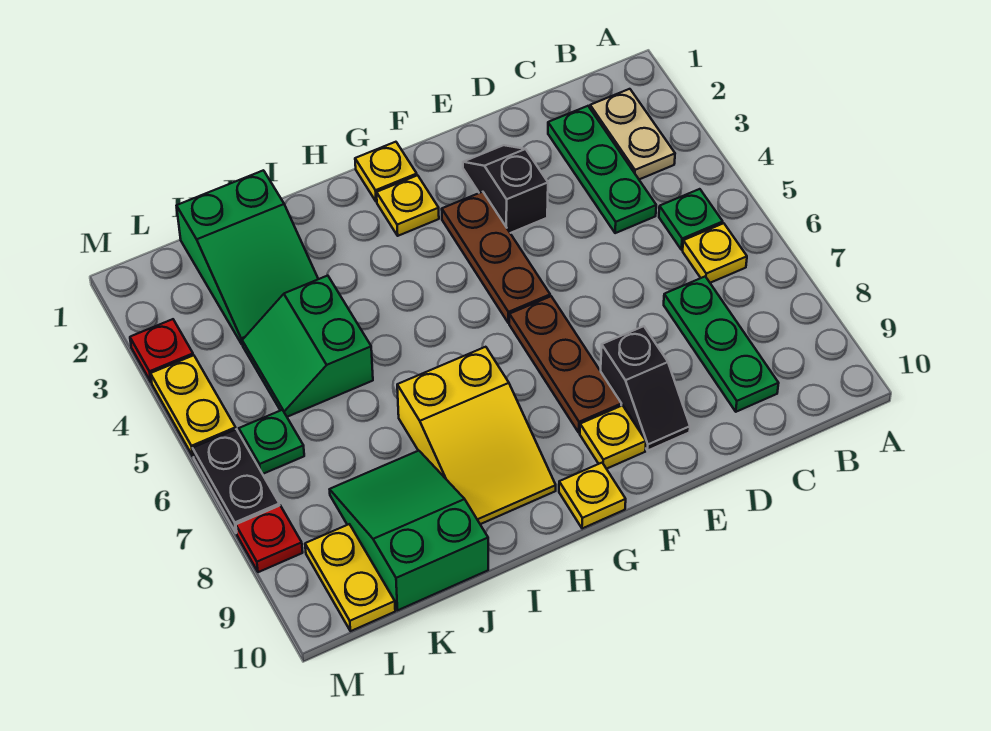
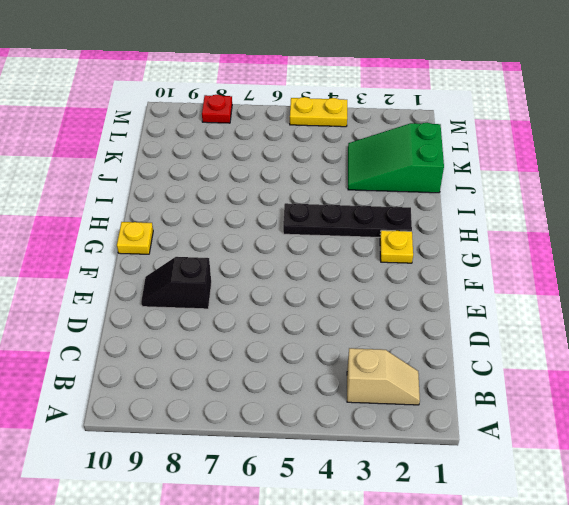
tan 1x2 slope [347,348,420,405] -> tan 1x2 plate [590,89,675,179]
black 1x4 plate [283,203,412,237] -> none
none -> green 1x1 plate [659,189,723,250]
none -> yellow 1x1 plate [683,223,747,283]
none -> green 1x3 plate [548,106,656,233]

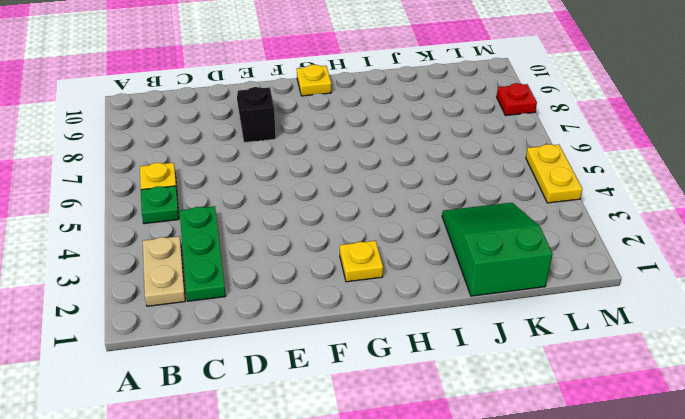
none -> green 1x3 plate [664,277,779,412]
none -> black 1x2 slope [463,145,548,233]
none -> brown 1x3 plate [442,192,550,323]

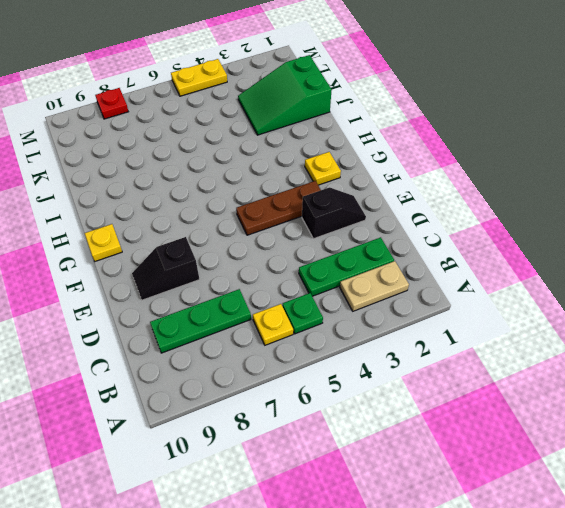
none -> brown 1x3 plate [509,296,621,433]
none -> yellow 1x1 plate [580,405,646,469]
none -> yellow 1x1 plate [355,142,417,202]

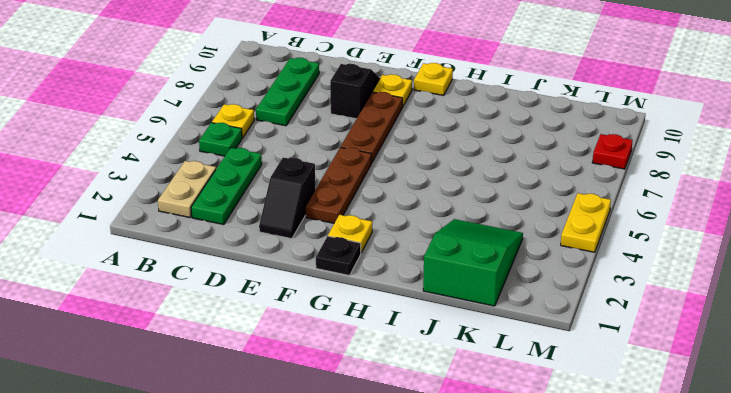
black 1x1 plate [316,236,361,275] -> yellow 1x1 plate [355,142,417,202]
none -> yellow 2x3 slope [397,347,556,524]
none -> green 2x2 slope [242,275,373,417]
none -> green 2x3 slope [330,451,488,610]

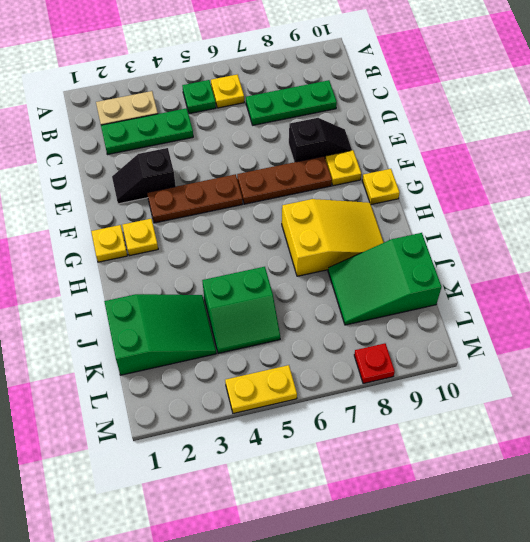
none -> green 1x1 plate [239,410,304,474]
none -> yellow 1x2 plate [305,524,395,631]
none -> red 1x1 plate [130,319,193,382]

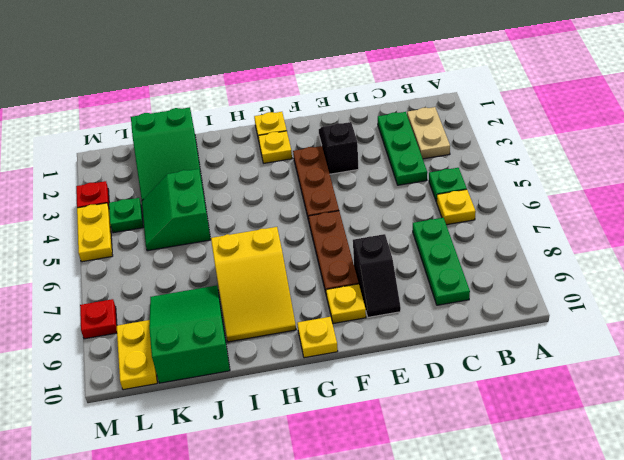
green 1x1 plate [109,198,143,233] -> green 1x1 plate moved to [239,410,304,474]
none -> black 1x2 plate [193,429,280,533]

